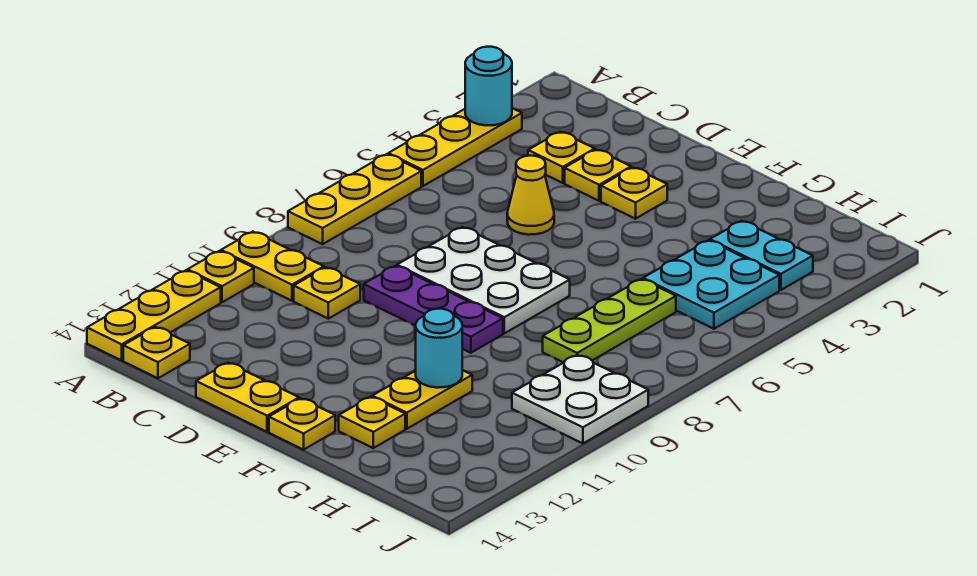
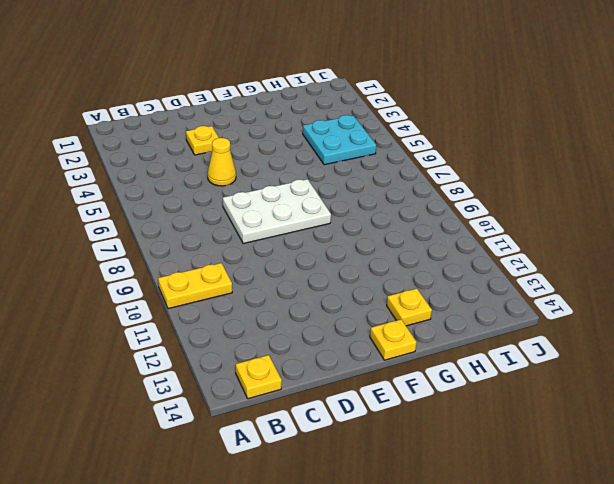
none -> yellow 1x3 plate [388,108,522,186]
none -> yellow 1x3 plate [288,154,421,244]
none -> yellow 1x1 plate [187,251,254,302]

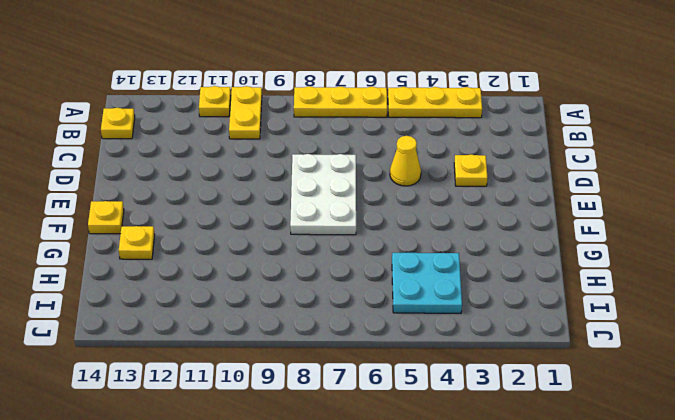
none -> yellow 1x3 plate [87,270,221,360]
none -> yellow 1x1 plate [528,132,595,183]
none -> yellow 1x1 plate [294,267,360,319]

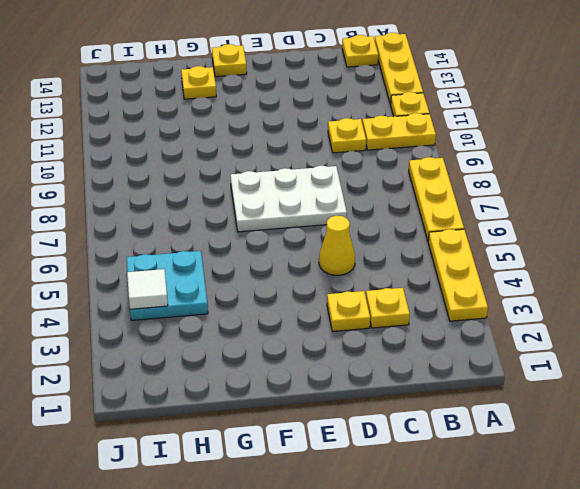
white 1x1 tile [127,269,168,309] -> none
none -> purple 1x3 plate [364,266,503,353]
none -> yellow 1x2 plate [196,363,299,432]
none -> yellow 1x1 plate [601,167,667,219]

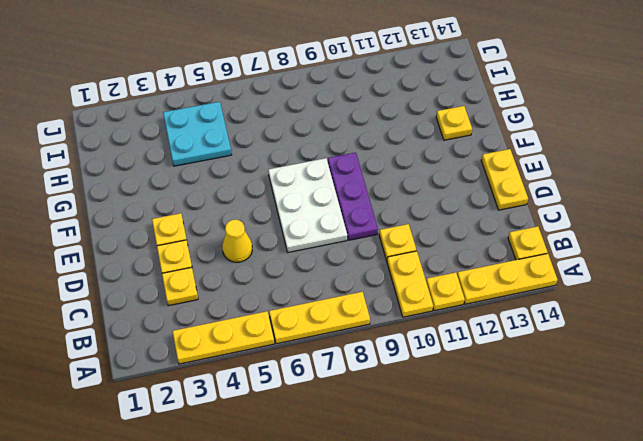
none -> yellow 1x1 plate [269,398,335,450]
none -> yellow 1x2 plate [372,370,472,429]
none -> cyan 1x2 plate [710,221,813,290]

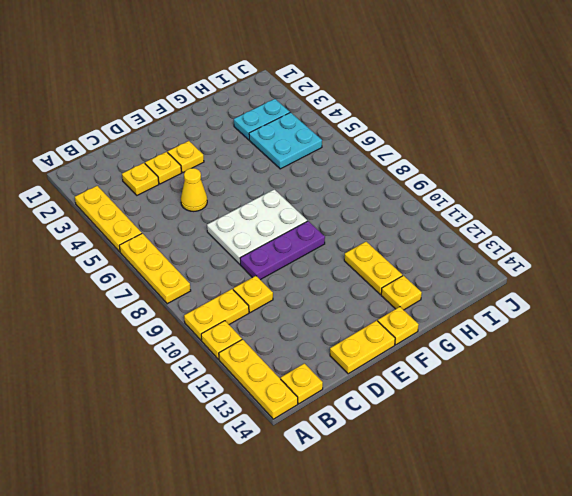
none -> lime 1x3 plate [543,279,676,363]
none -> white 2x2 plate [512,355,648,443]
none -> cyan 1x1 round brick [465,47,512,125]

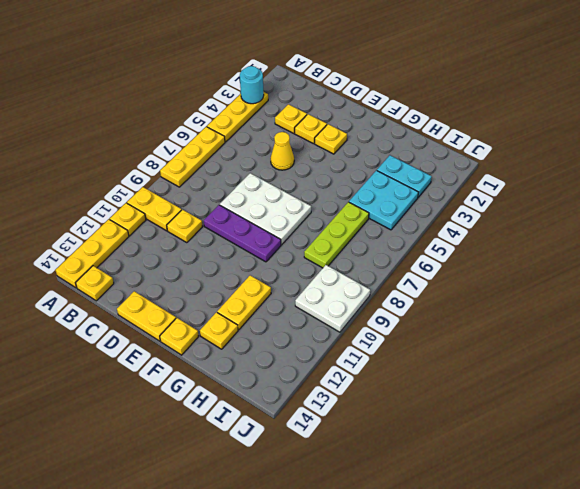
none -> cyan 1x1 round brick [416,309,462,388]

